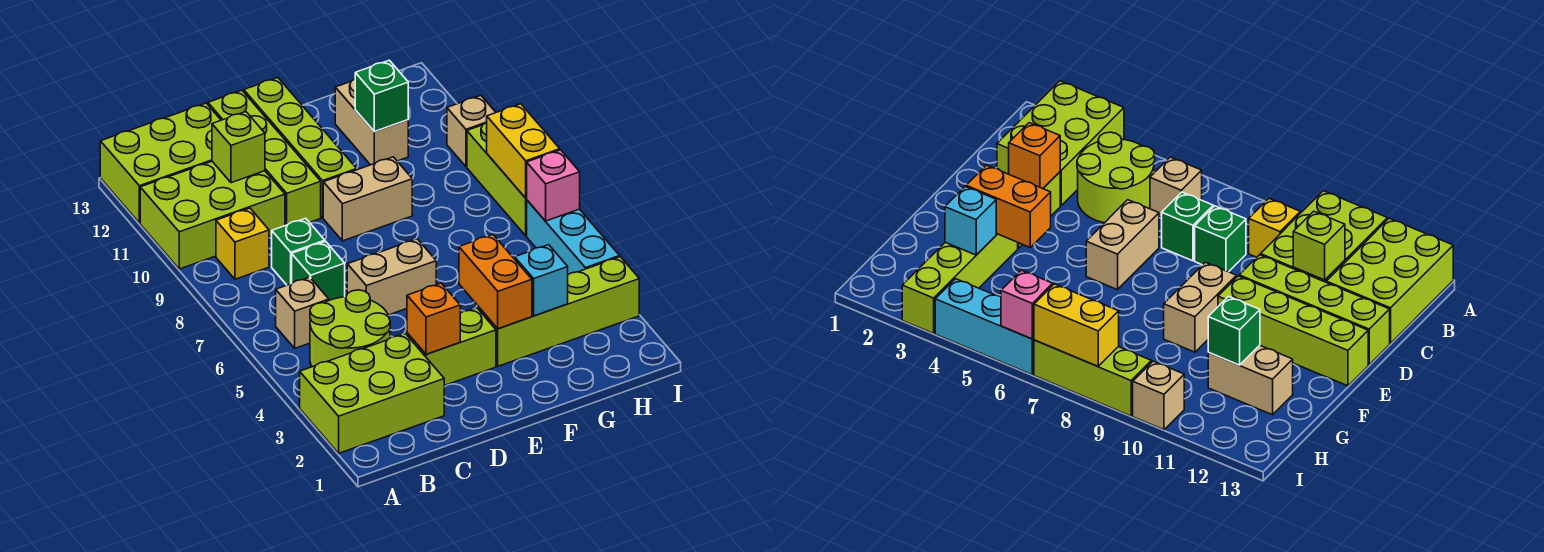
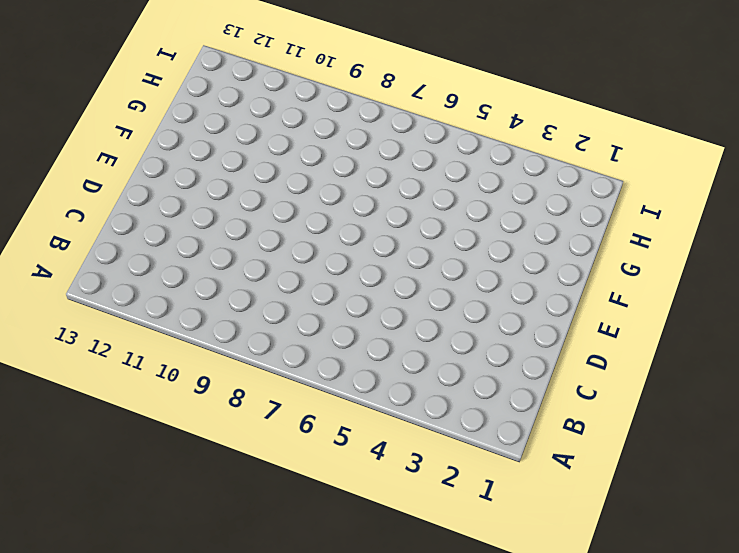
none -> lime 2x3 brick [300,334,444,453]
none -> lime 2x3 brick [140,161,285,269]
none -> lime 2x3 brick [100,103,221,223]

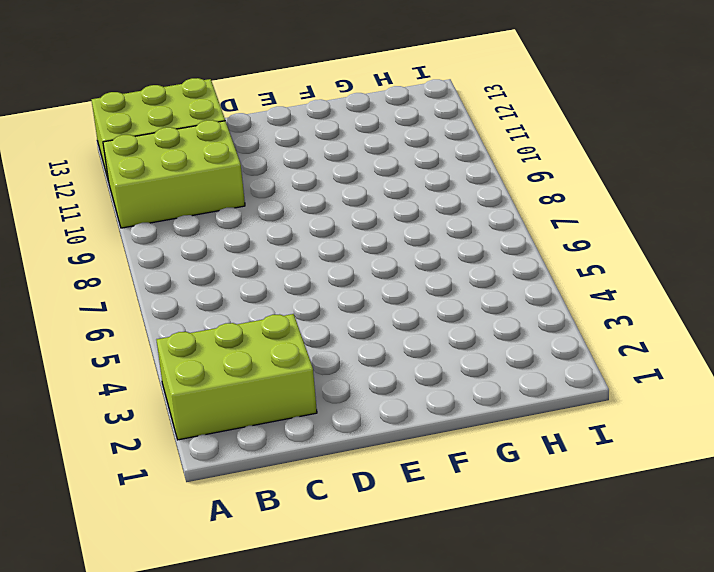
none -> lime 2x2 round brick [310,290,390,367]
none -> tan 1x1 brick [276,277,329,348]
none -> yellow 1x1 brick [216,208,269,279]

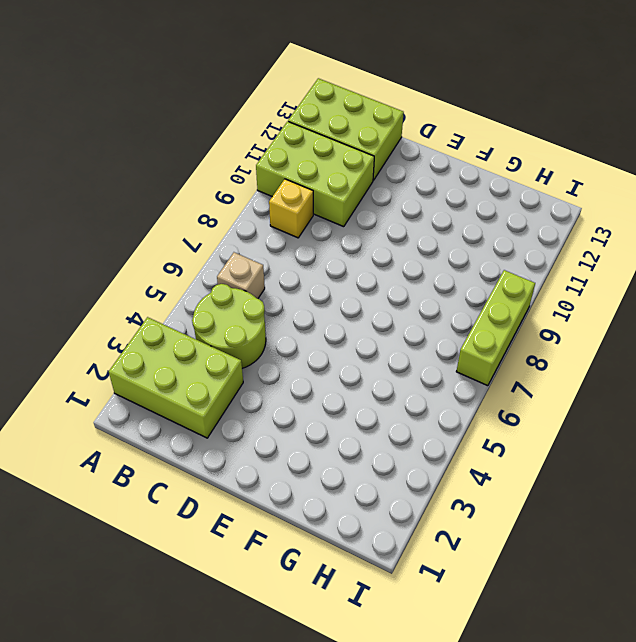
none -> green 1x1 brick [292,241,345,300]
none -> green 1x1 brick [272,218,325,285]
none -> lime 1x2 brick [407,308,496,386]

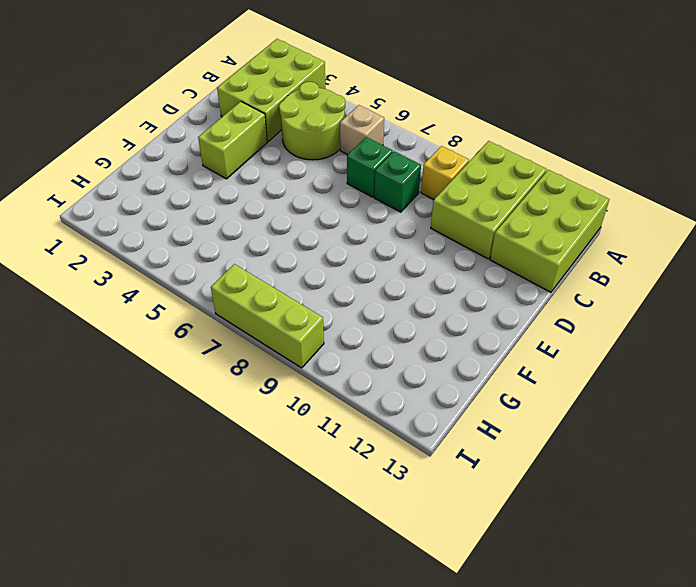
none -> tan 1x2 brick [347,239,436,315]
none -> lime 1x4 brick [208,90,321,226]
none -> tan 1x2 brick [323,157,412,241]

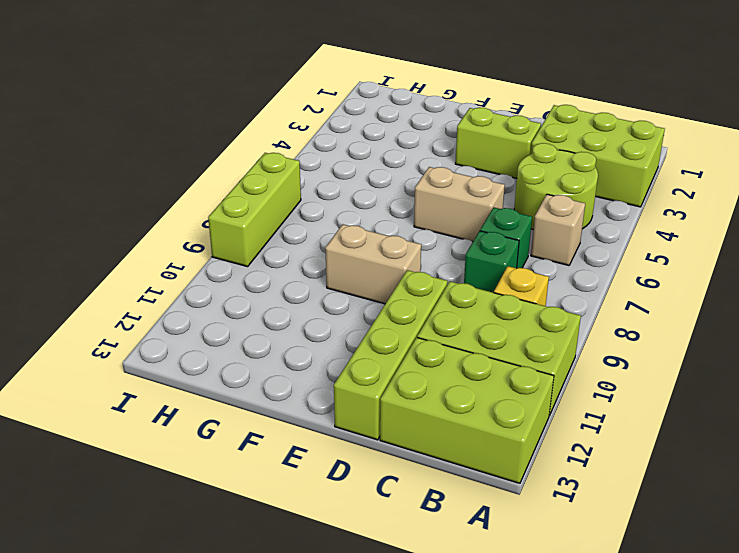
none -> lime 1x4 brick [244,78,357,218]
none -> lime 1x4 brick [479,257,639,366]
none -> tan 1x2 brick [335,79,408,165]

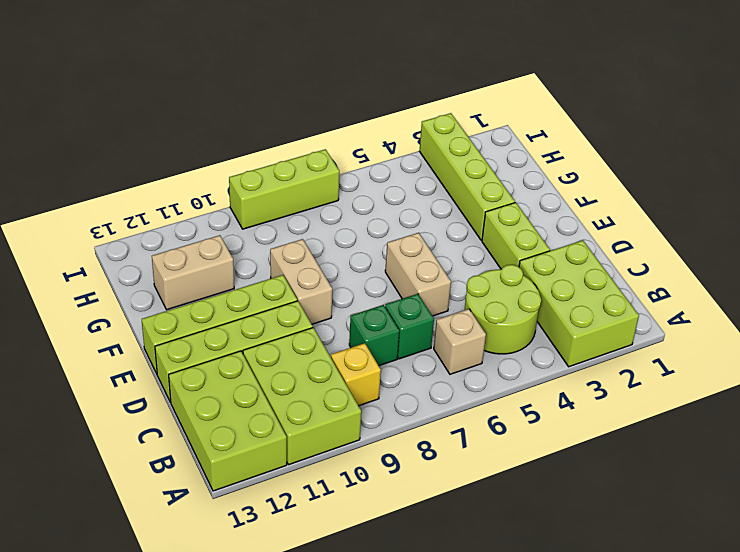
none -> cyan 1x3 brick [527,200,620,275]
none -> tan 1x1 brick [447,96,496,167]
none -> lime 1x1 brick [212,112,265,183]

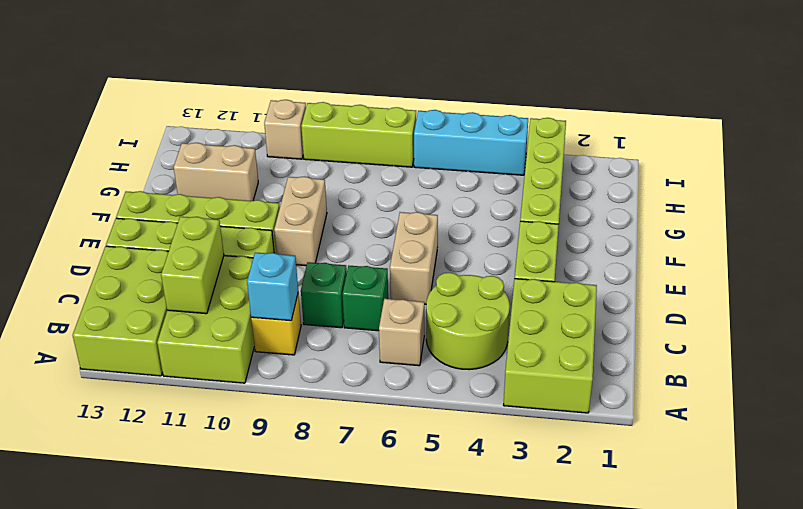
cyan 1x1 brick [247,252,298,321] -> cyan 1x1 brick moved to [515,245,568,316]
lime 1x2 brick [161,217,224,314] -> lime 1x1 brick [212,112,265,183]
none -> orange 1x1 brick [407,283,460,354]
none -> orange 1x2 brick [459,235,532,329]
none -> green 1x1 brick [355,60,408,131]

